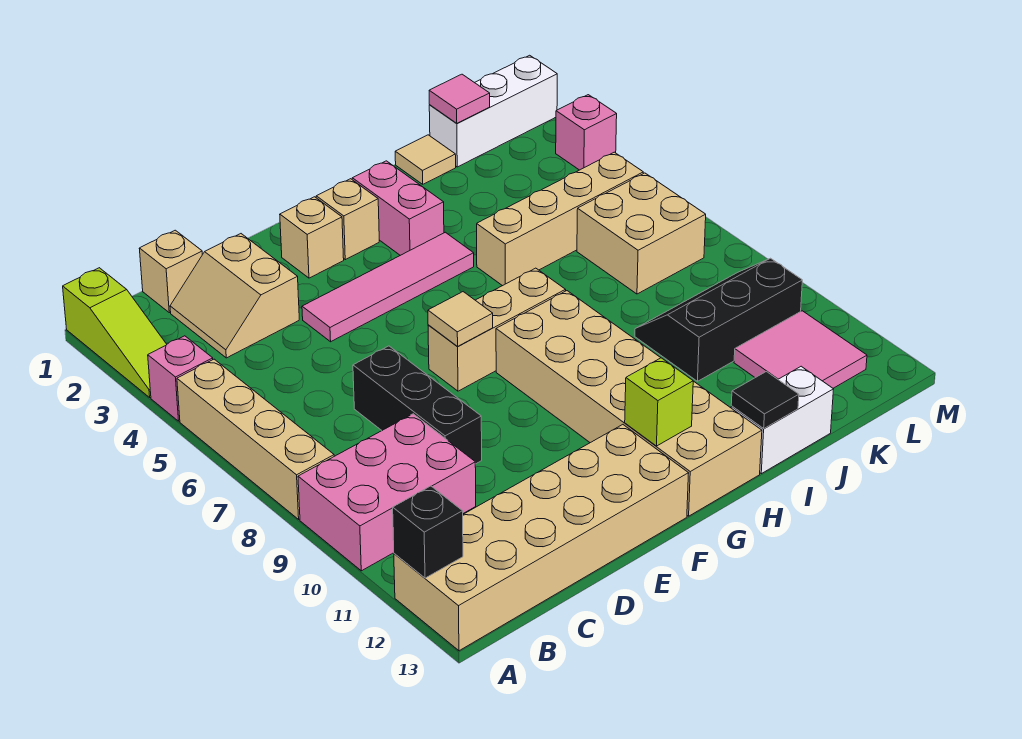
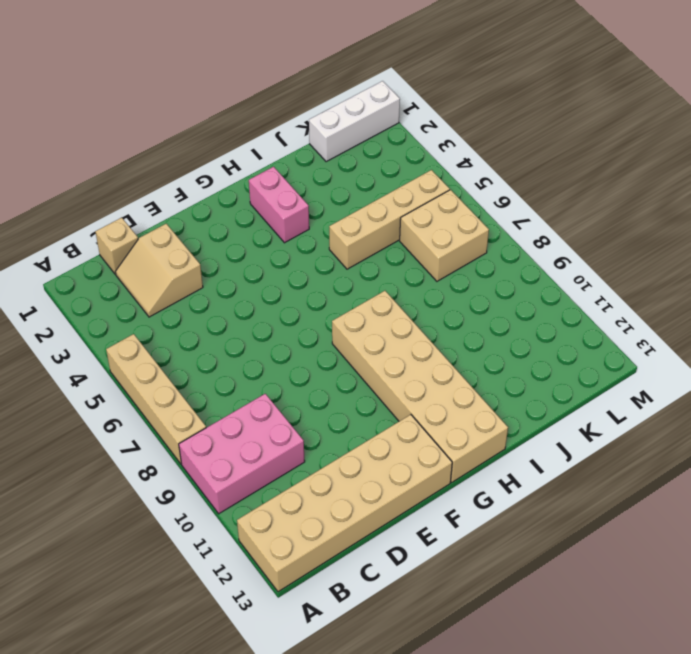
none -> lime 1x3 slope [63,268,167,397]
none -> pink 1x1 brick [148,336,213,421]
none -> black 1x3 brick [353,346,482,464]

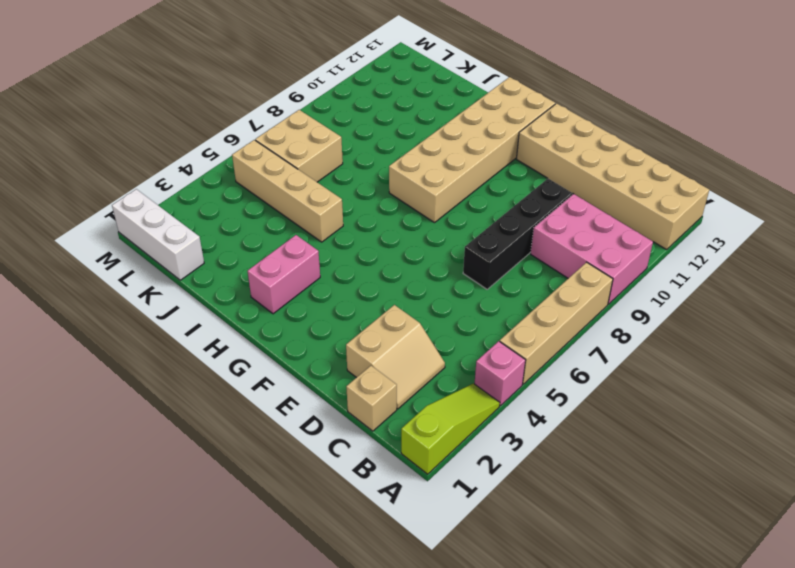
black 1x4 brick [463,179,572,289] -> black 1x3 brick [353,346,482,464]
none -> pink 1x4 tile [302,232,474,342]
none -> tan 1x1 brick [280,197,344,278]
none -> tan 1x3 brick [428,268,565,391]

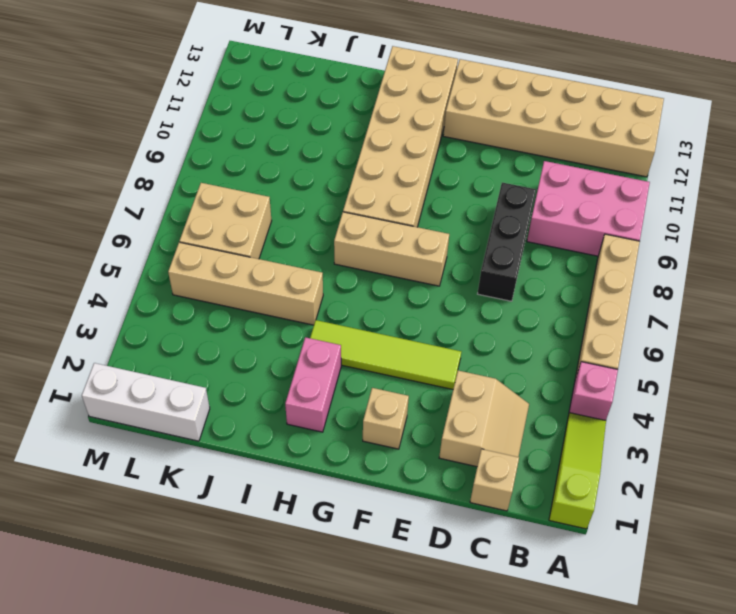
lime 1x4 tile [310,320,461,389] -> pink 1x4 tile [302,232,474,342]
none -> tan 1x1 brick [316,179,379,260]
none -> white 1x2 brick [731,366,834,474]
none -> tan 1x1 tile [395,135,456,184]

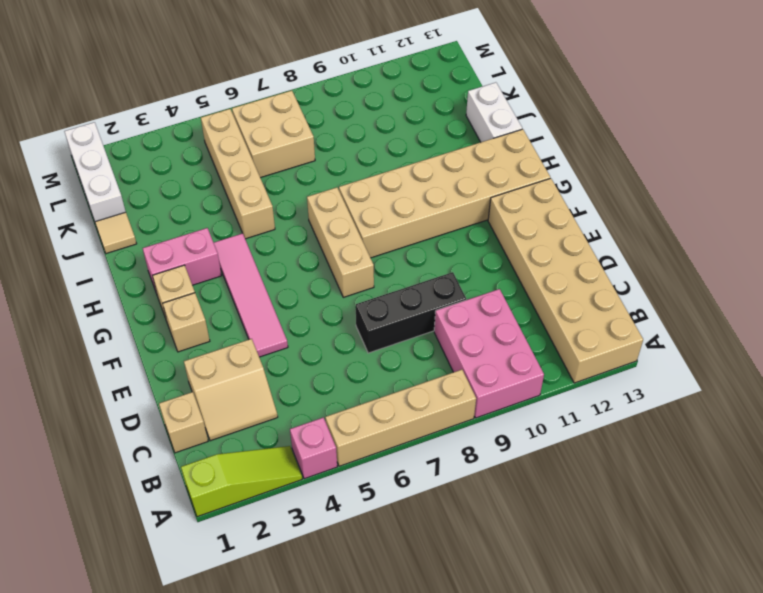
none -> black 2x3 slope [635,258,802,381]
none -> pink 2x2 tile [734,311,867,388]
none -> pink 1x1 brick [556,95,617,170]

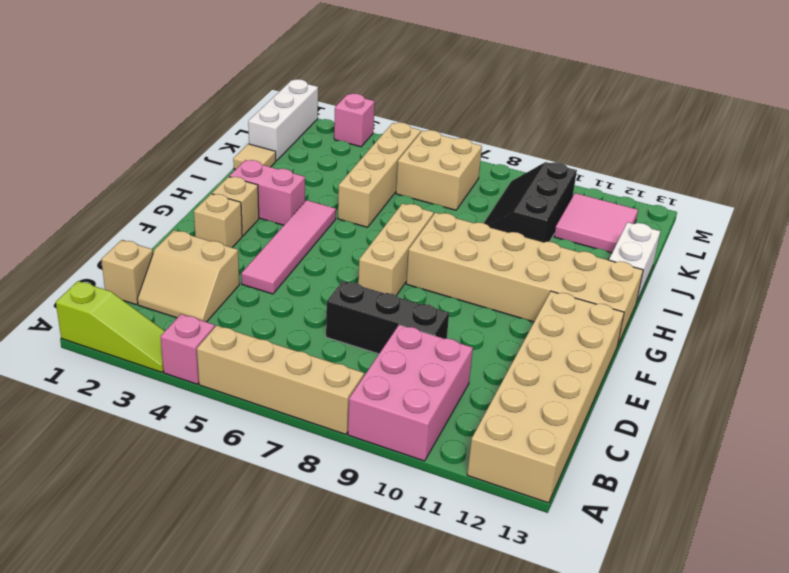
none -> black 1x1 brick [393,486,463,578]
none -> tan 1x1 tile [428,292,493,347]
none -> lime 1x1 brick [625,358,693,446]

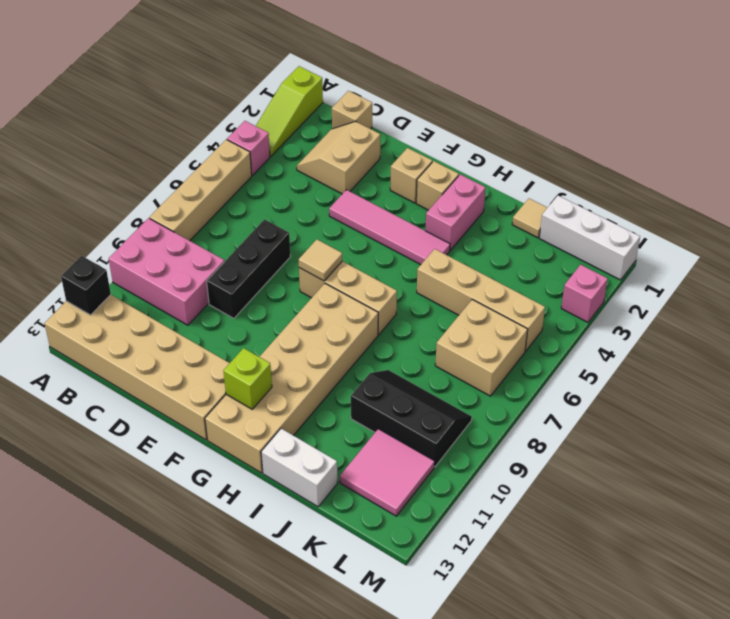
none -> black 1x1 tile [731,372,799,428]
none -> pink 1x1 tile [429,74,490,123]

